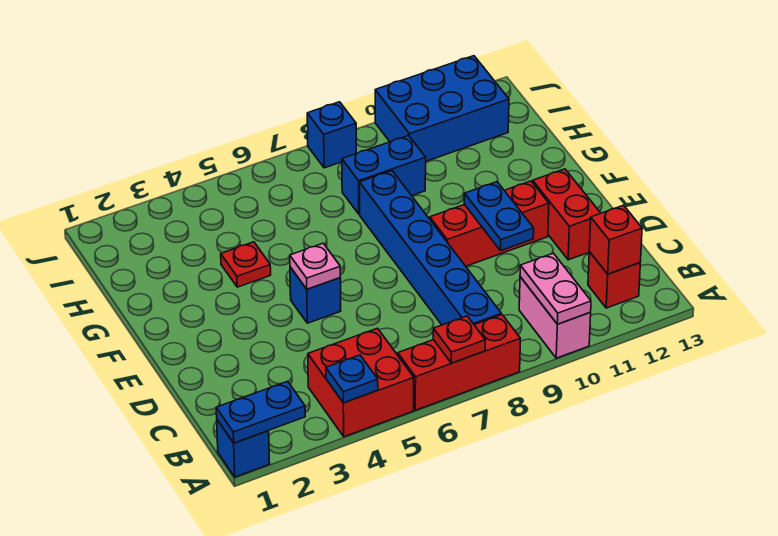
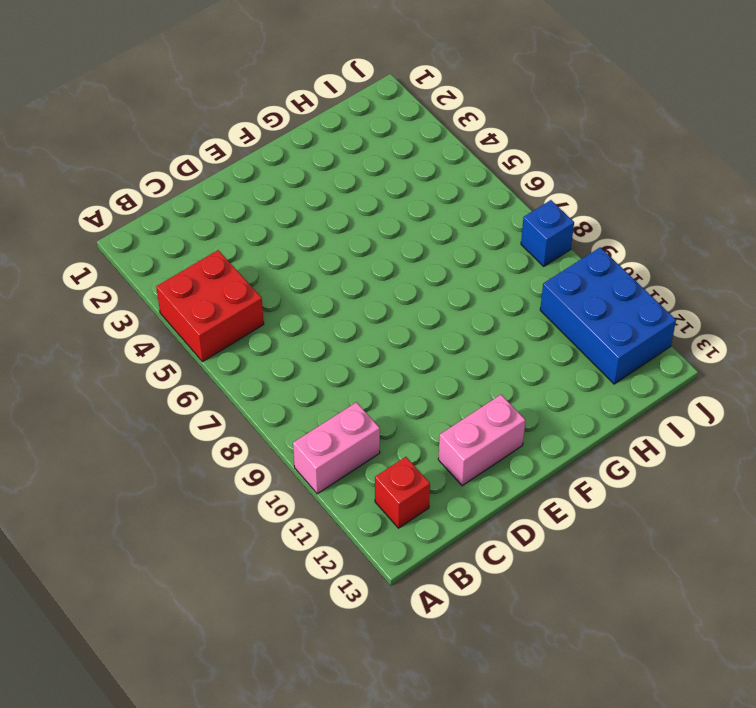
pink 1x2 brick [438,395,525,486] -> red 1x2 brick [533,169,601,260]
none -> blue 1x1 brick [217,420,270,477]
none -> red 1x3 brick [398,315,521,410]
none -> blue 1x6 brick [359,171,501,325]

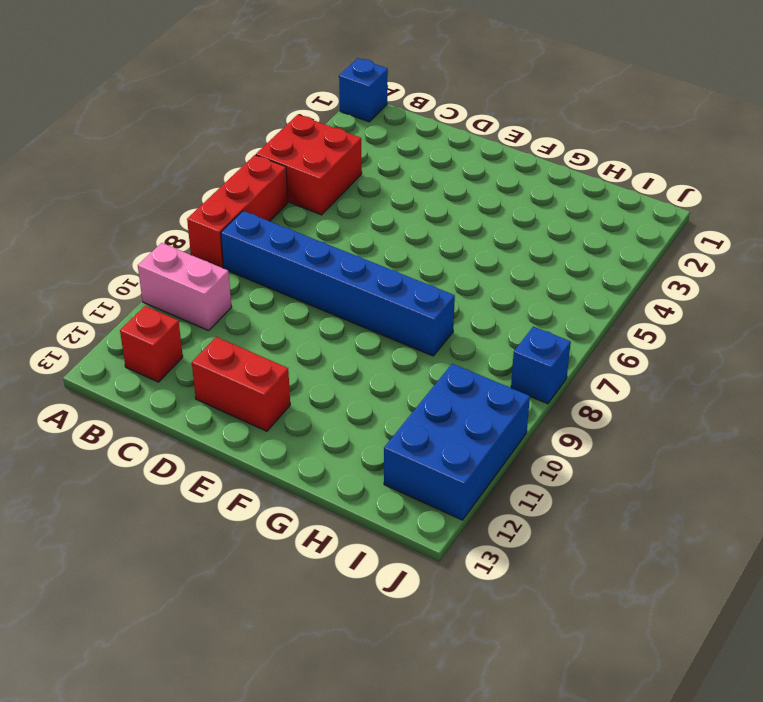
none -> blue 1x1 brick [290,267,341,323]
none -> red 1x3 brick [430,181,549,266]
none -> red 1x1 plate [221,242,271,287]

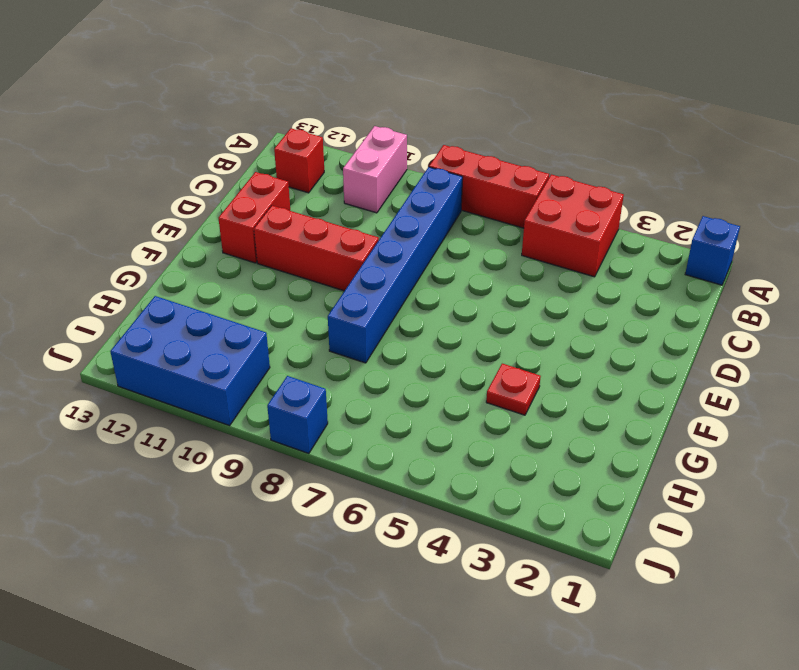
none -> blue 1x1 brick [290,267,341,323]
none -> blue 1x2 brick [342,136,426,214]
none -> blue 1x2 plate [216,381,305,443]

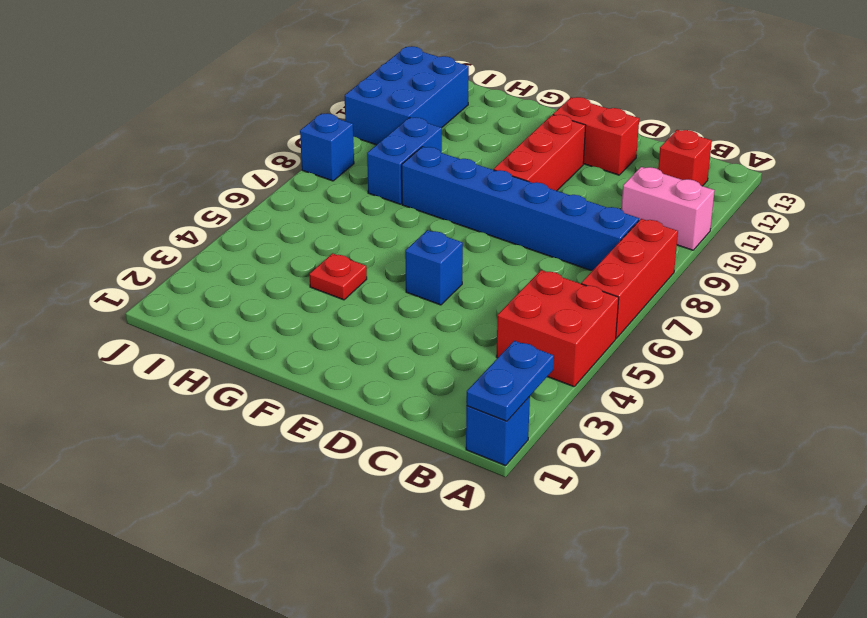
none -> blue 1x1 plate [326,355,378,403]
none -> red 1x1 plate [433,316,485,363]
none -> pink 1x2 plate [520,253,591,324]

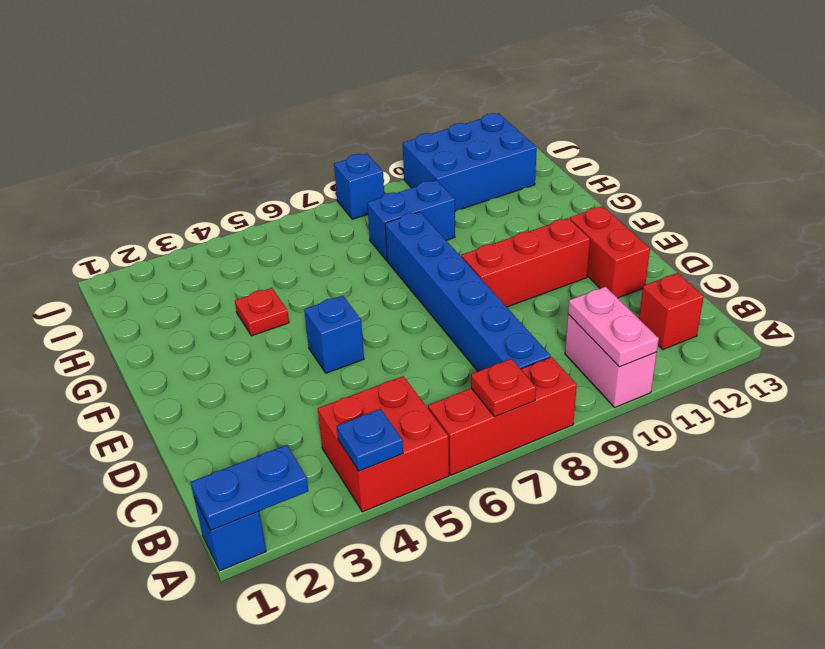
none -> red 1x1 brick [589,205,642,274]
none -> blue 1x2 plate [464,182,534,251]
none -> pink 1x1 plate [290,243,340,289]

